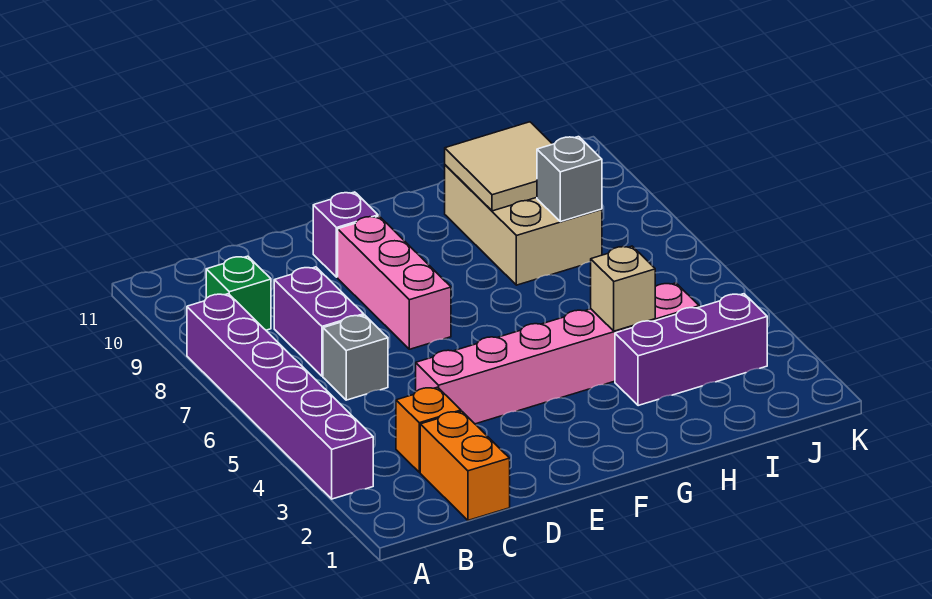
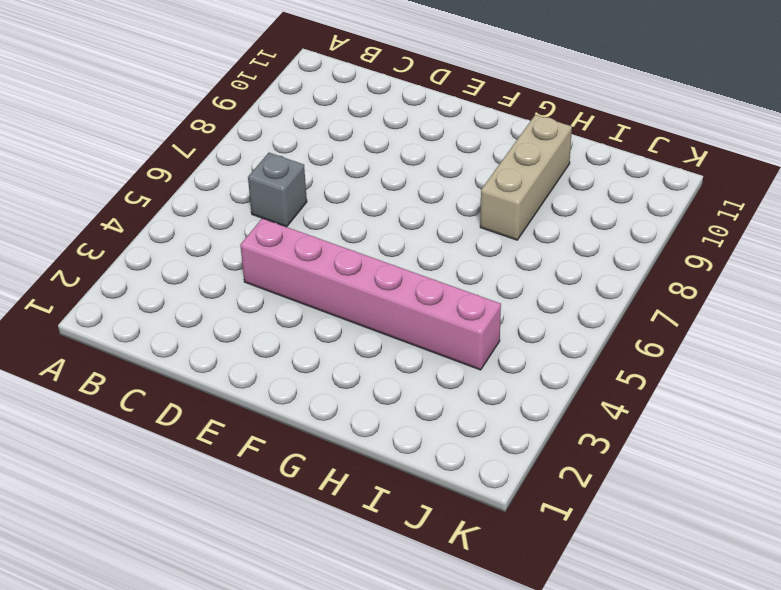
tan 1x3 brick [480,115,572,240] -> tan 2x3 brick [445,165,602,285]
none -> purple 1x6 brick [187,294,373,499]
none -> green 1x1 brick [206,256,271,330]
none -> orange 1x2 brick [420,411,510,520]

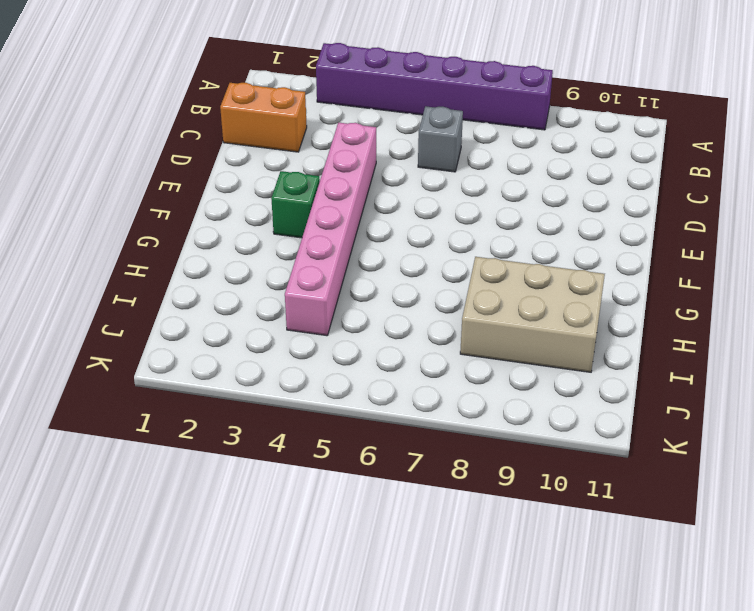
green 1x1 brick [271,171,320,238] -> green 1x1 brick moved to [206,256,271,330]
none -> orange 1x1 brick [396,387,461,472]
none -> purple 1x2 brick [274,267,364,376]
none -> pink 1x3 brick [338,216,451,349]

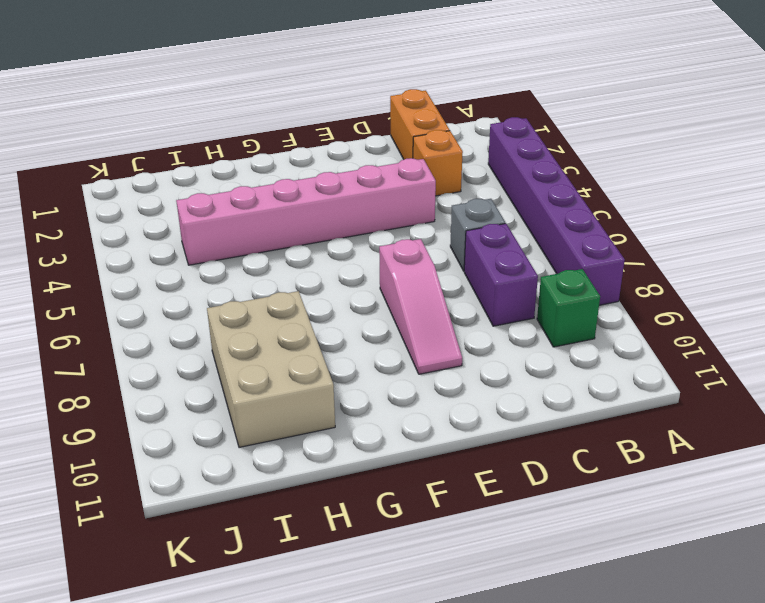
pink 1x3 slope [379,239,462,374] -> pink 1x3 brick [338,216,451,349]
none -> purple 1x1 brick [313,192,378,277]
none -> purple 1x3 brick [615,294,767,406]
none -> tan 1x1 brick [591,246,655,331]

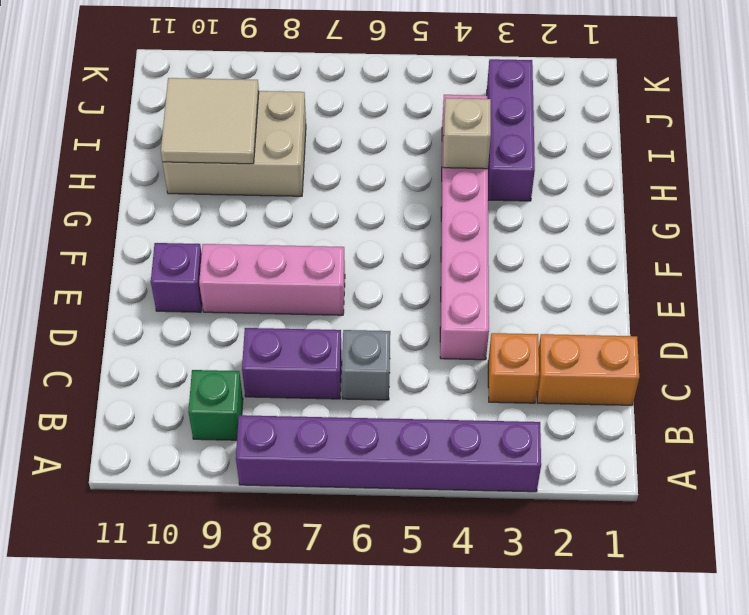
none -> grey 1x1 brick [537,137,602,222]

